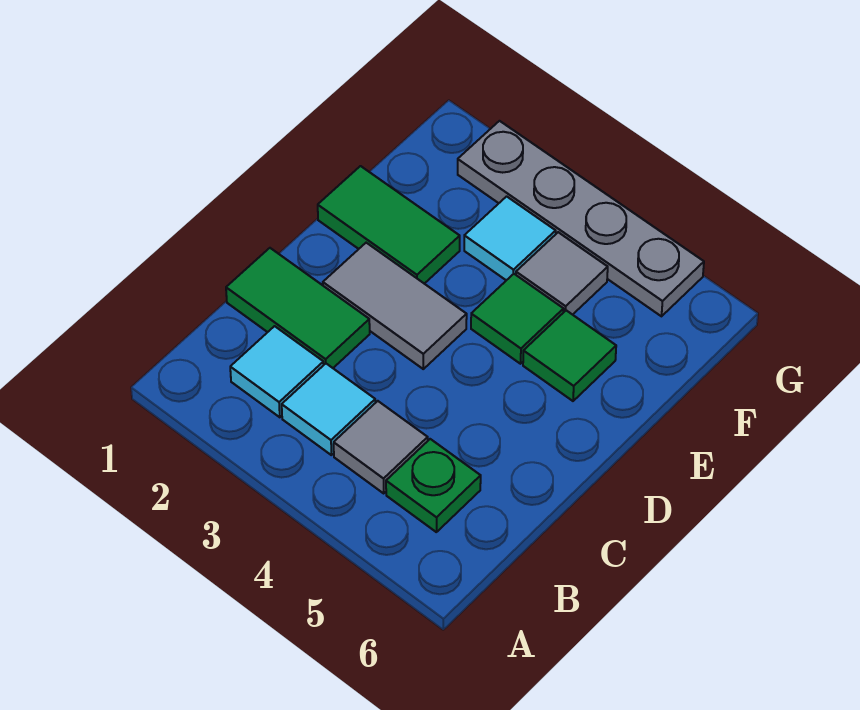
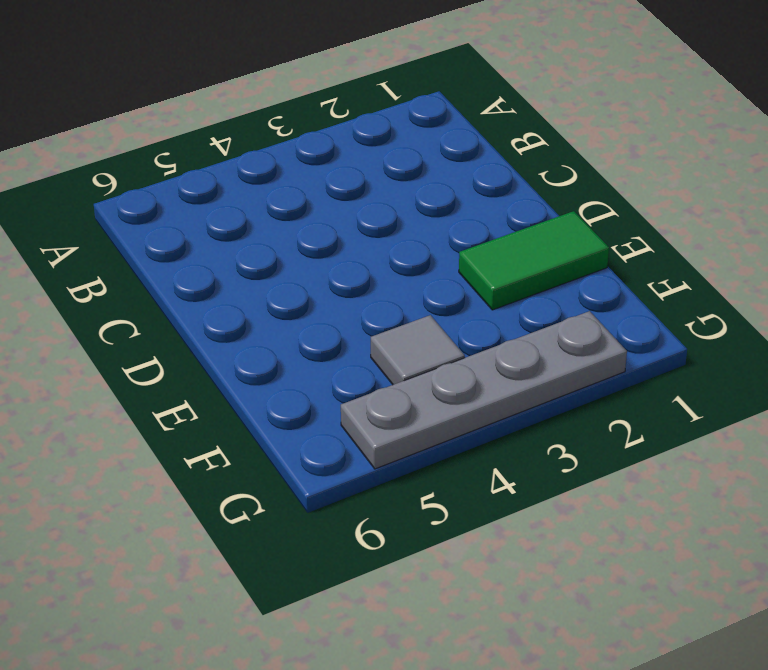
none -> cyan 1x1 tile [230,326,324,417]
none -> cyan 1x1 tile [282,364,375,455]
none -> grey 1x1 tile [334,401,428,493]

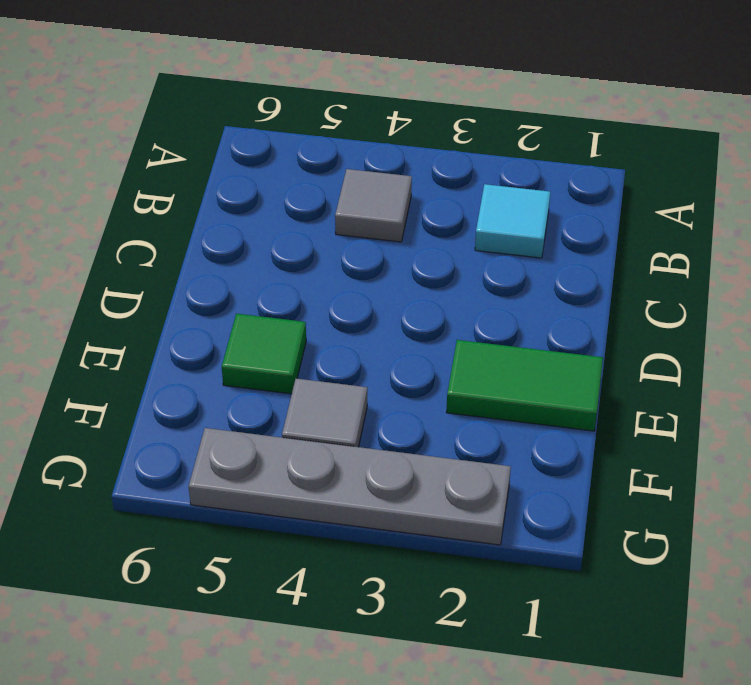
none -> cyan 1x1 tile [282,364,375,455]
none -> green 1x1 plate [386,439,481,532]
none -> green 1x2 tile [226,248,370,368]

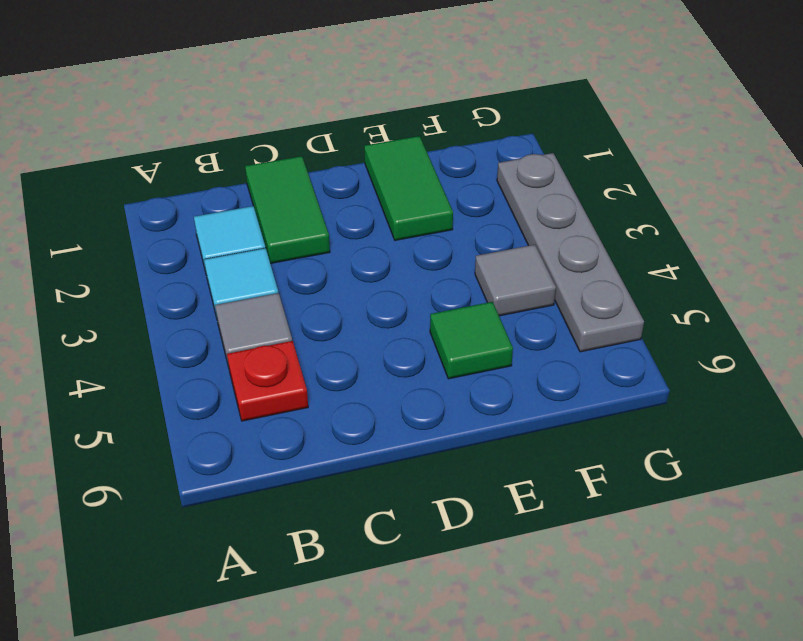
red 1x1 plate [227,341,308,421] -> green 1x1 plate [386,439,481,532]
none -> grey 1x2 tile [323,243,467,369]
none -> green 1x1 tile [471,274,564,364]
none -> cyan 1x1 tile [464,196,556,280]

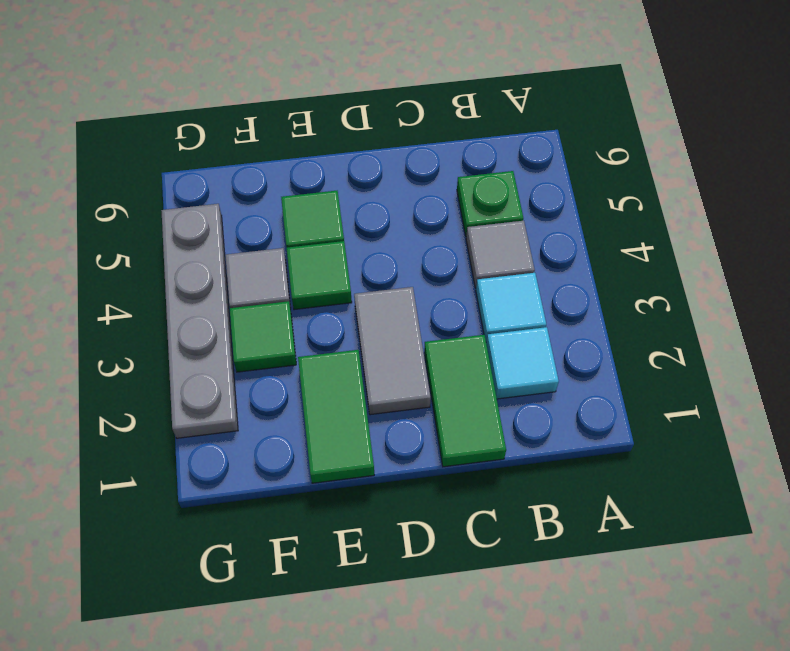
green 1x1 tile [230,301,296,372] -> cyan 1x1 tile [464,196,556,280]

